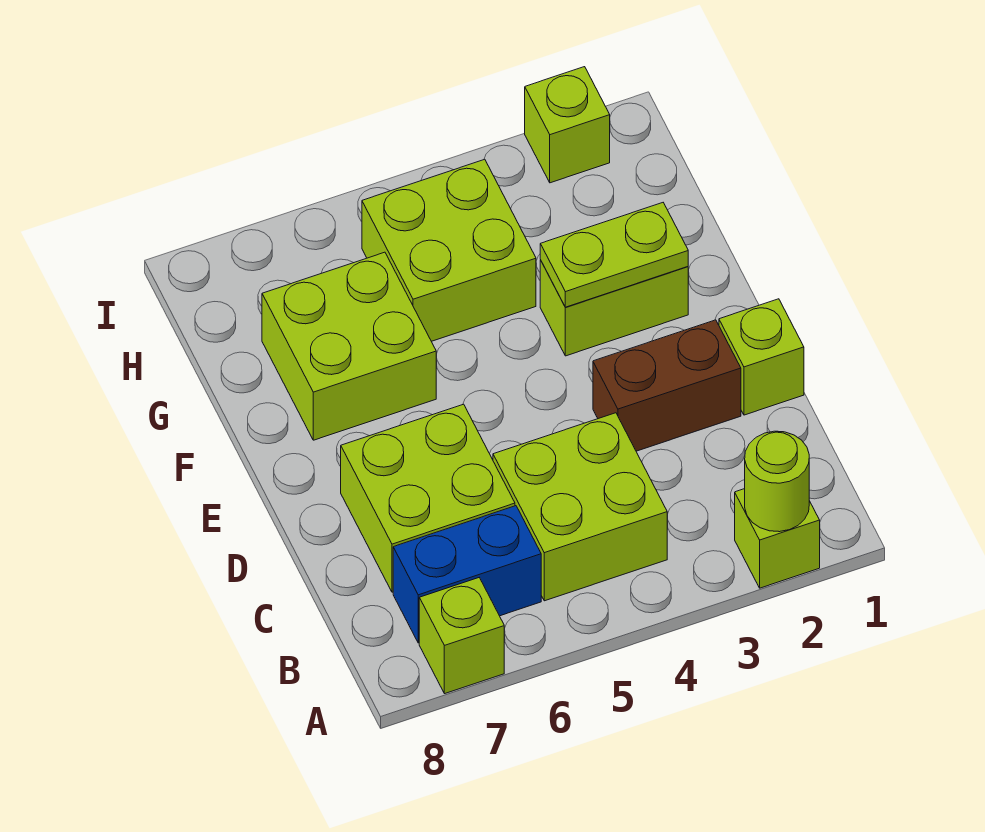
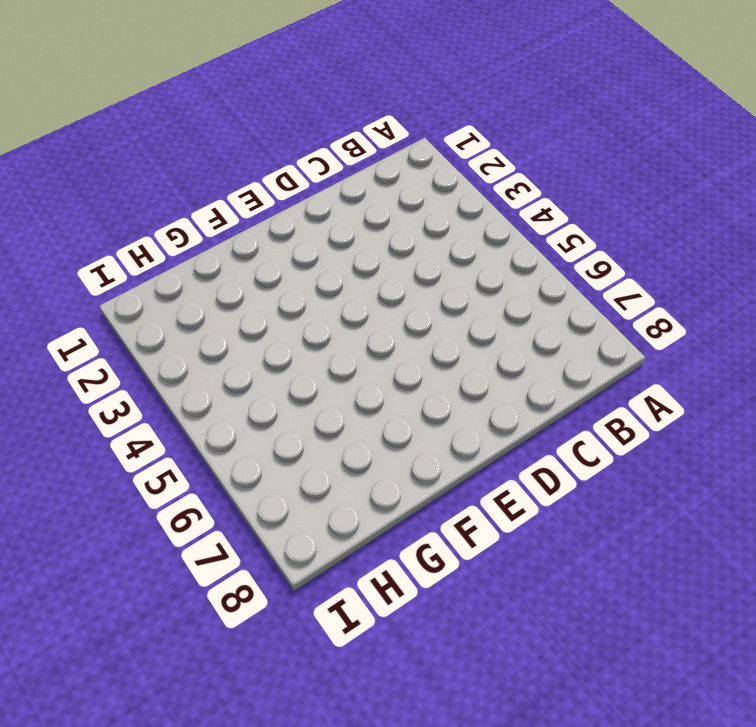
none -> lime 1x1 brick [735,489,820,588]
none -> lime 1x1 brick [419,578,504,694]
none -> lime 2x2 brick [493,413,667,601]

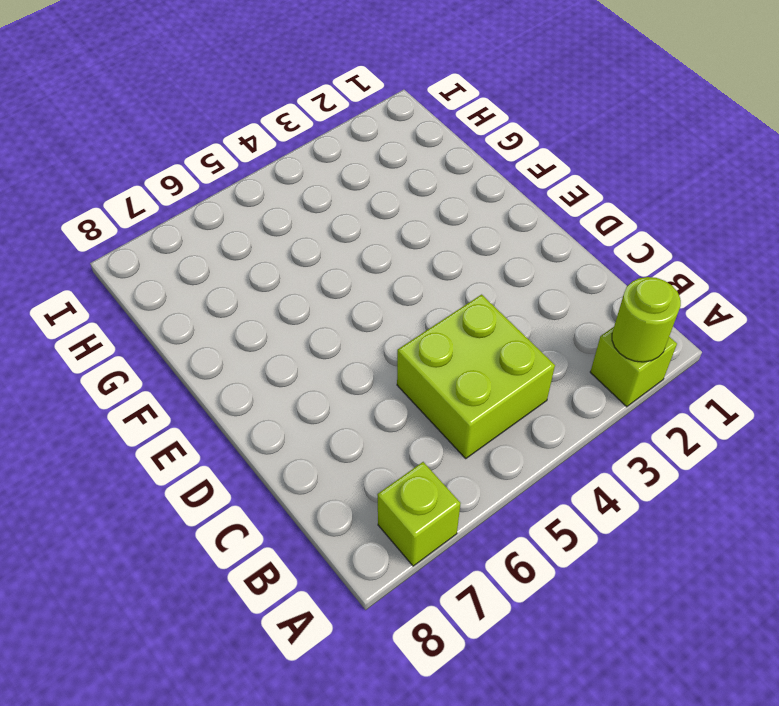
none -> blue 1x2 brick [393,506,541,643]
none -> lime 2x2 brick [341,404,515,592]
none -> lime 1x1 brick [719,299,804,415]

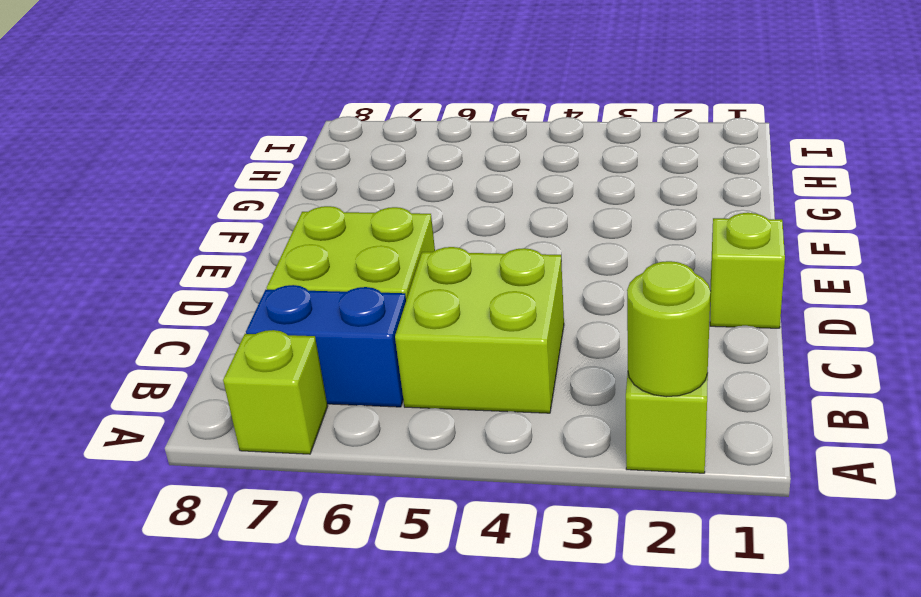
none -> brown 1x2 brick [593,320,741,451]
none -> lime 1x2 brick [540,260,688,356]
none -> lime 2x2 brick [262,252,436,440]

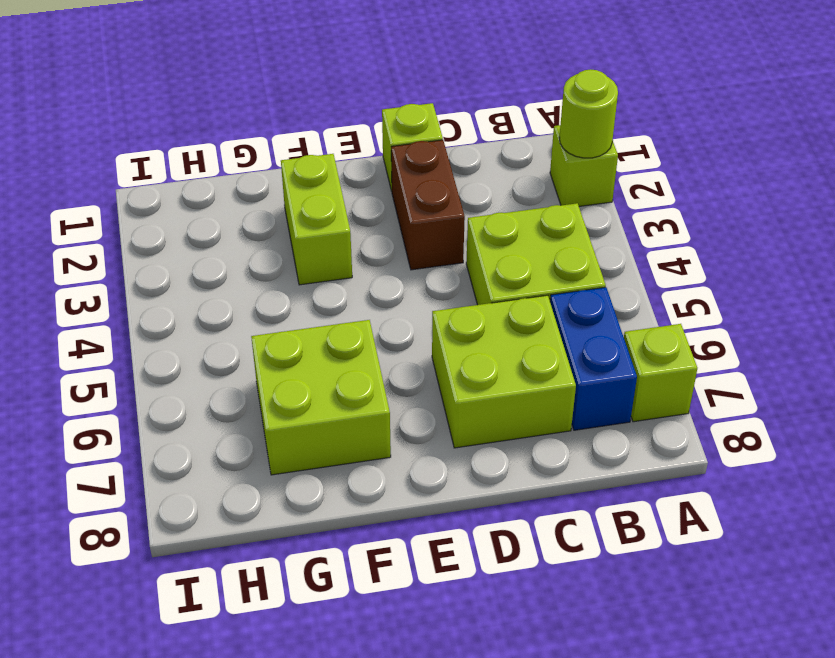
none -> lime 2x2 brick [362,159,536,341]
none -> lime 1x1 brick [525,67,610,183]
none -> lime 1x2 plate [540,203,688,307]

